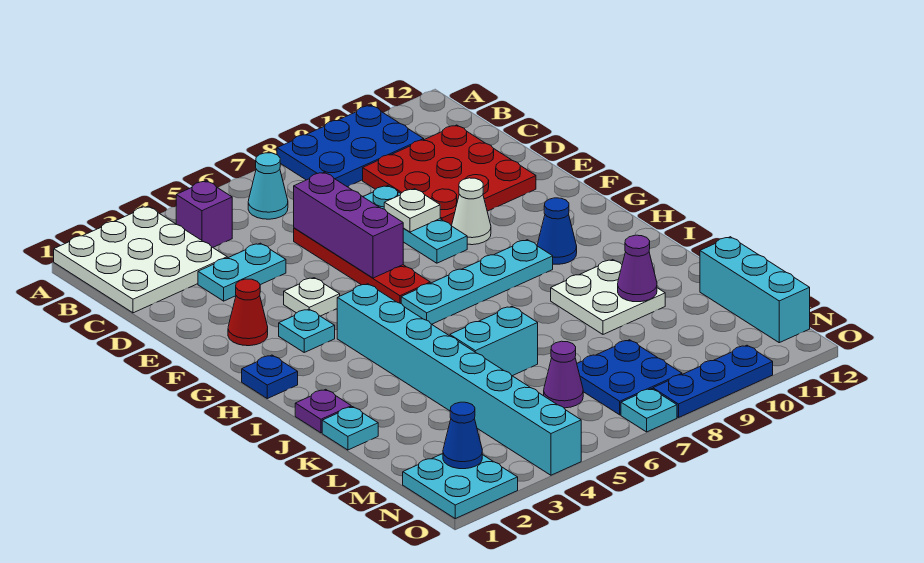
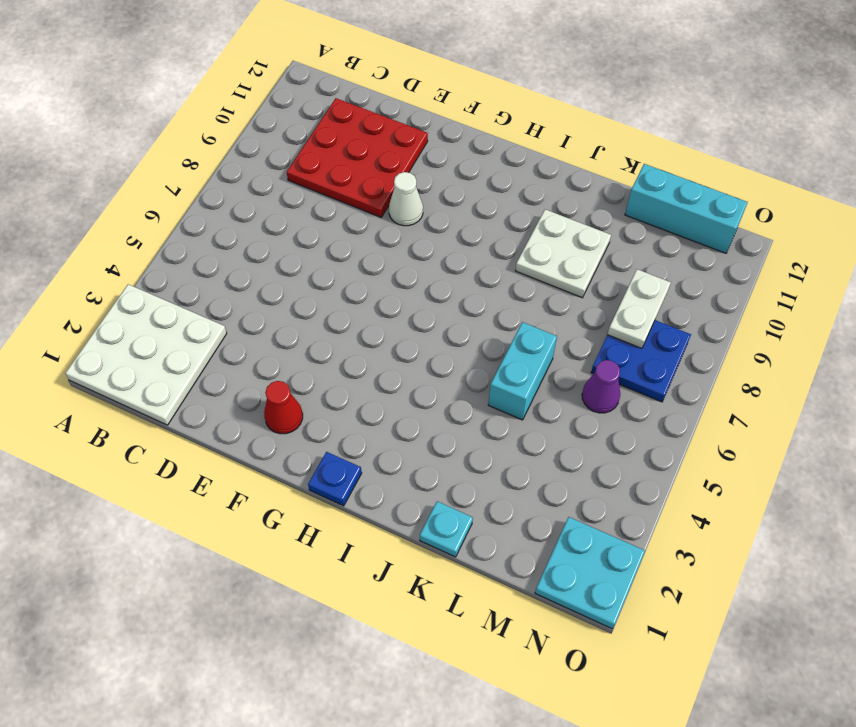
white 1x2 plate [607,269,671,348] -> none
none -> blue 2x3 plate [277,105,424,187]
none -> purple 1x1 brick [176,181,232,247]
none -> cyan 1x1 cone [248,153,288,219]
none -> cyan 1x2 plate [198,243,286,301]

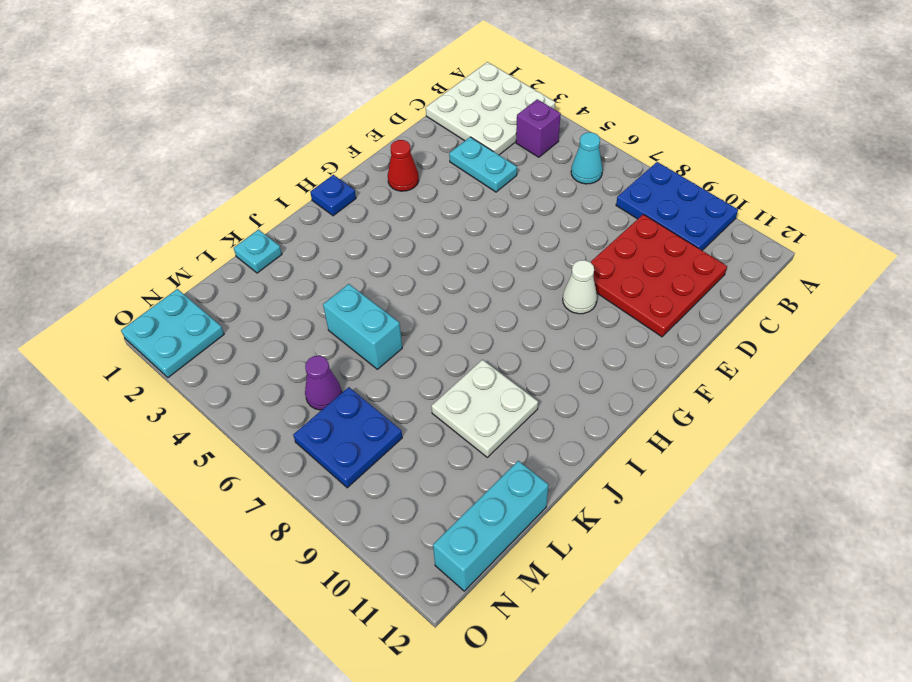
none -> red 1x4 plate [294,228,430,304]
none -> cyan 1x3 plate [363,186,467,263]
none -> white 1x1 plate [284,278,340,316]
none -> cyan 1x1 plate [279,309,335,352]

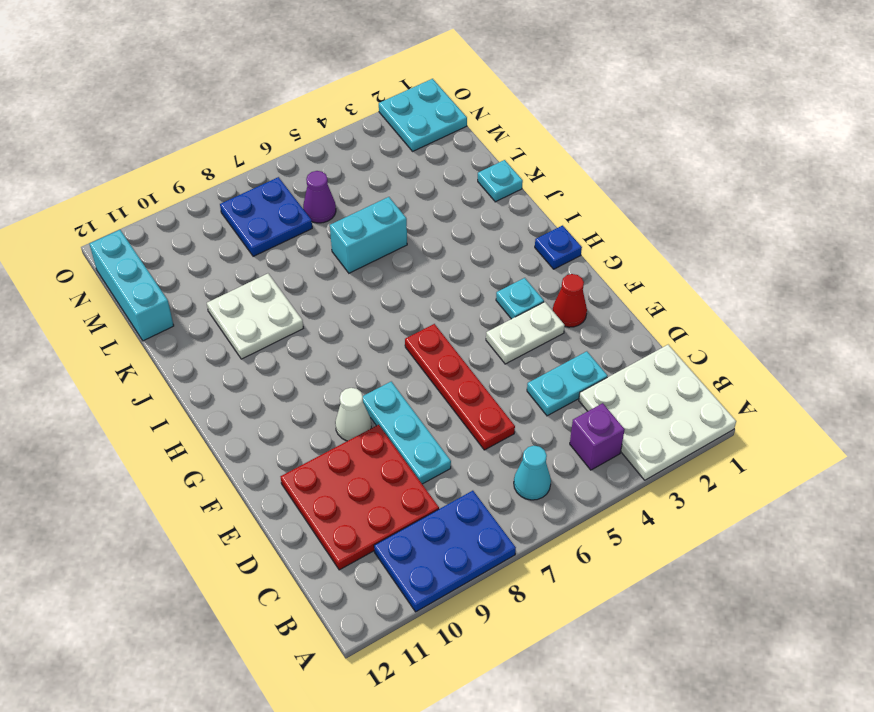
white 1x2 plate [486,302,565,364] -> white 1x1 plate [284,278,340,316]
none -> cyan 1x8 brick [337,284,581,475]
none -> cyan 1x4 plate [401,240,553,324]
none -> blue 1x1 cone [537,198,577,264]
none -> purple 1x1 plate [295,389,351,433]

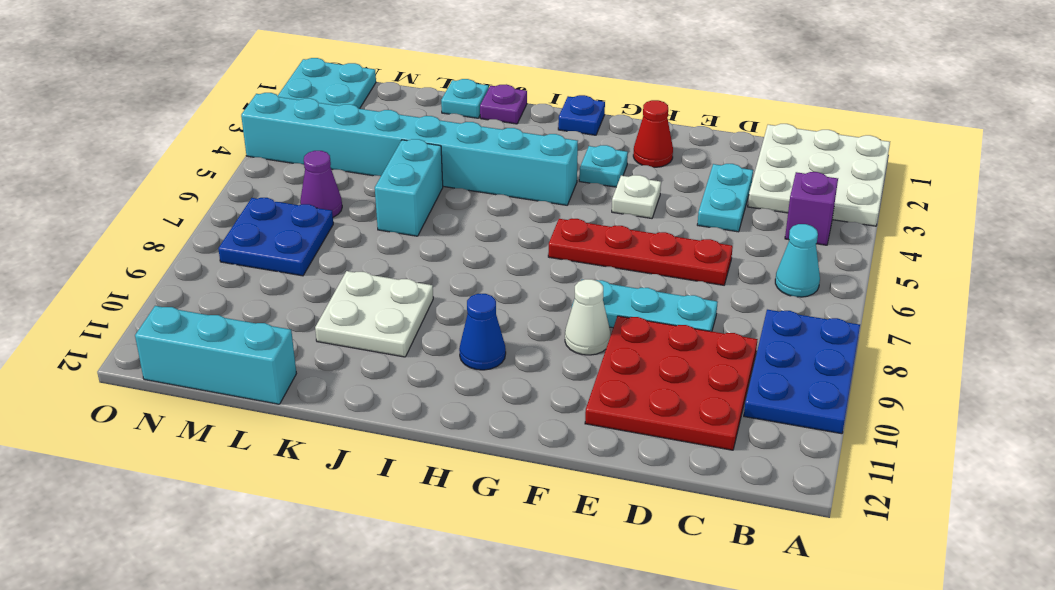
none -> cyan 1x4 plate [401,240,553,324]
none -> cyan 1x1 plate [621,389,677,432]
none -> blue 1x3 plate [653,345,773,418]
none -> purple 1x3 brick [294,172,403,278]

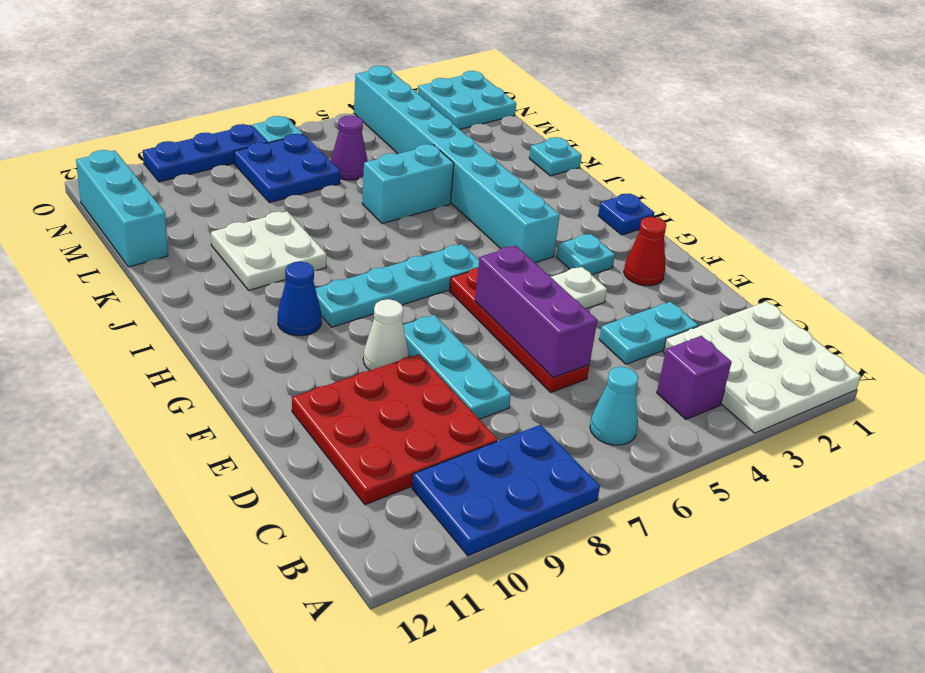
none -> purple 1x1 plate [295,389,351,433]
none -> white 1x1 plate [384,189,440,232]
none -> purple 1x1 cone [618,235,657,302]
none -> blue 1x1 cone [443,402,482,469]

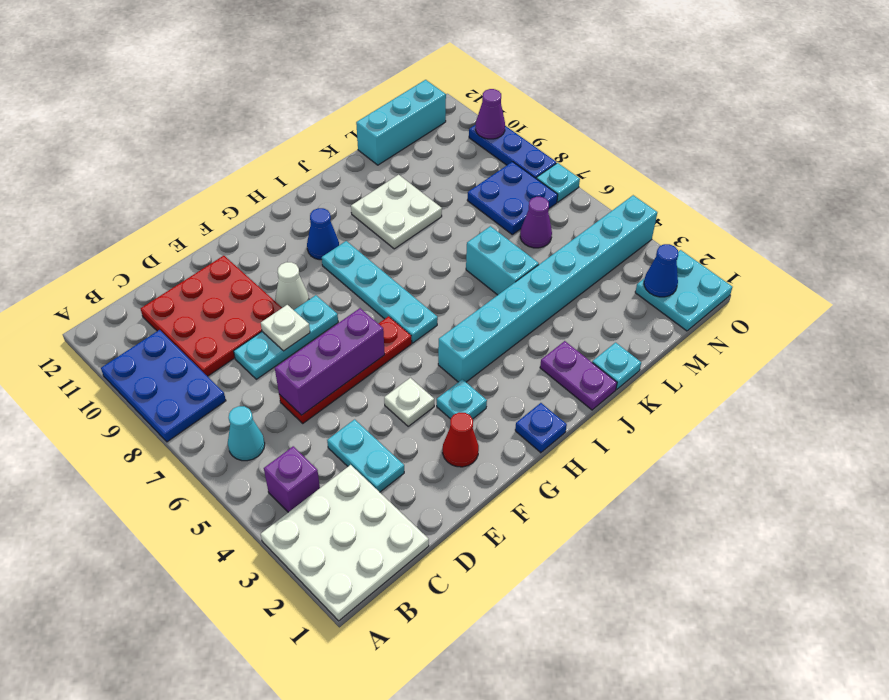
purple 1x2 plate [540,341,617,410] -> purple 1x1 plate [295,389,351,433]
purple 1x1 cone [476,89,505,139] -> purple 1x1 cone moved to [618,235,657,302]

